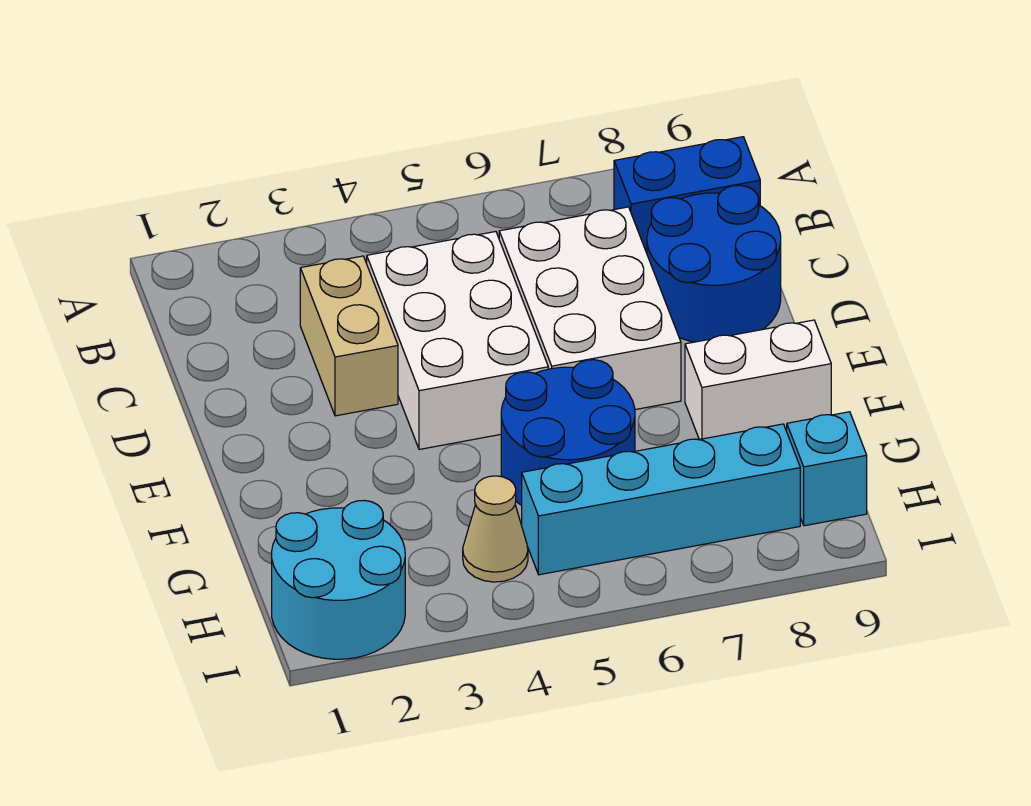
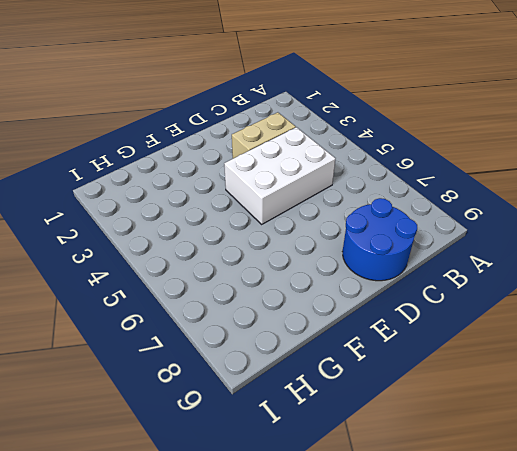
none -> blue 1x2 brick [614,137,760,253]
none -> white 2x3 brick [499,207,681,410]

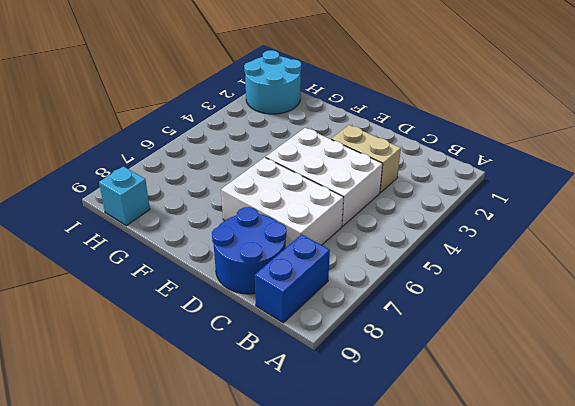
none -> blue 2x2 round brick [501,360,635,505]
none -> white 1x2 brick [685,320,831,439]

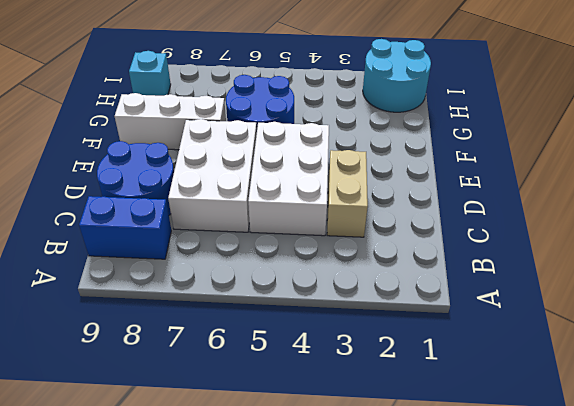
white 1x3 brick [114,93,226,150] -> white 1x2 brick [685,320,831,439]
none -> tan 1x1 cone [463,476,528,582]
none -> cyan 1x4 brick [522,424,800,575]

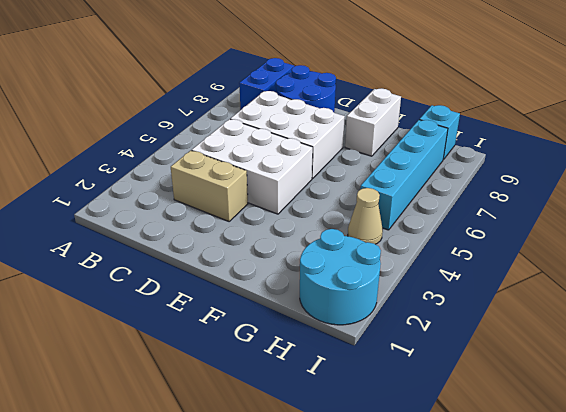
none -> blue 2x2 round brick [501,360,635,505]

